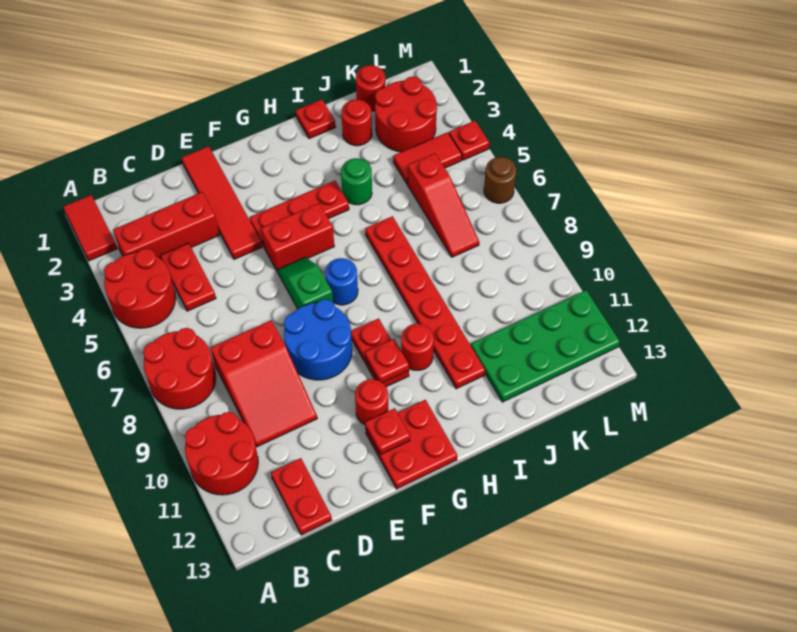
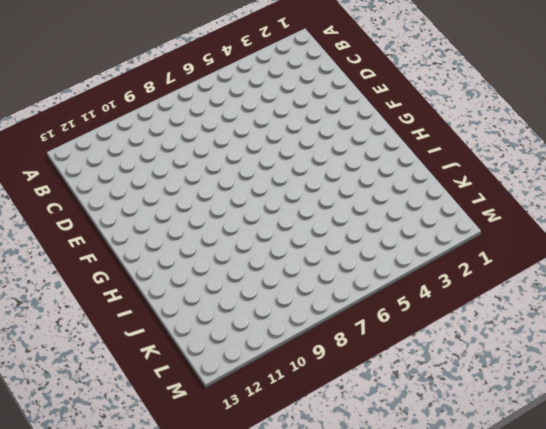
none -> red 1x2 tile [63,195,117,261]
none -> red 2x2 round brick [104,249,176,328]
none -> red 2x2 round brick [143,328,216,409]
none -> red 2x2 round brick [185,412,258,495]

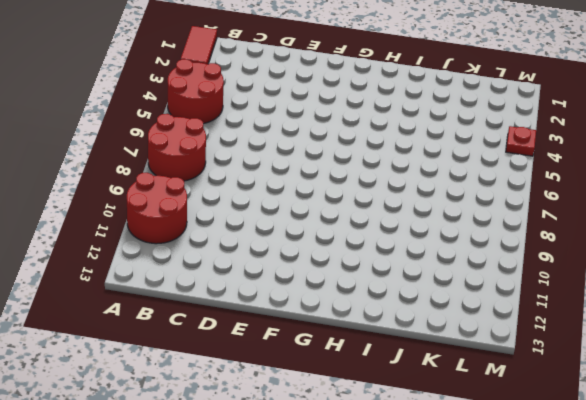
none -> red 1x3 brick [113,192,219,259]
none -> red 1x2 plate [160,243,216,311]
none -> red 2x3 slope [210,320,317,447]
none -> red 1x2 plate [271,458,332,535]

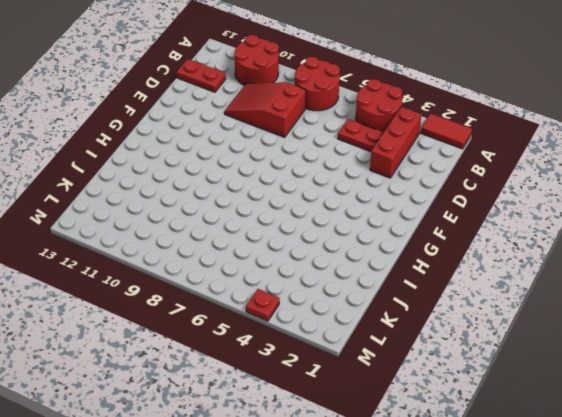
none -> red 1x4 tile [182,146,262,259]
none -> blue 2x2 round brick [284,299,352,380]
none -> red 1x3 plate [250,181,349,247]
none -> red 1x2 brick [261,203,334,272]

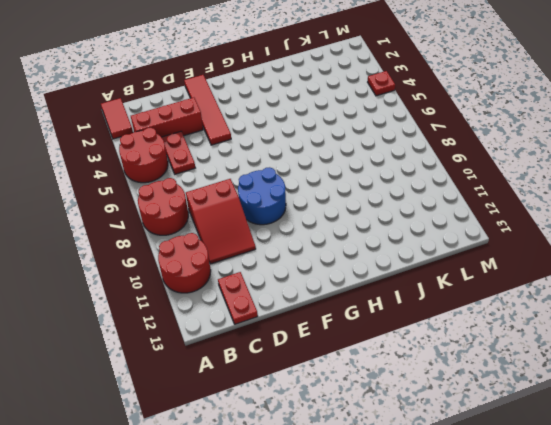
none -> red 1x3 plate [250,181,349,247]
none -> red 1x2 brick [261,203,334,272]
none -> green 1x2 slope [277,257,333,309]
none -> red 1x1 round brick [355,379,388,425]

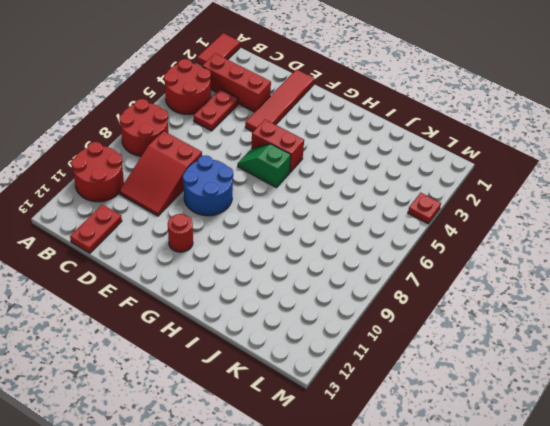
green 1x2 slope [238,144,291,188] -> green 1x2 slope turned to [277,257,333,309]
none -> red 1x3 plate [250,181,349,247]
none -> red 2x2 plate [365,400,457,489]
none -> blue 1x1 round brick [325,258,358,305]
none -> red 1x2 plate [351,318,409,387]

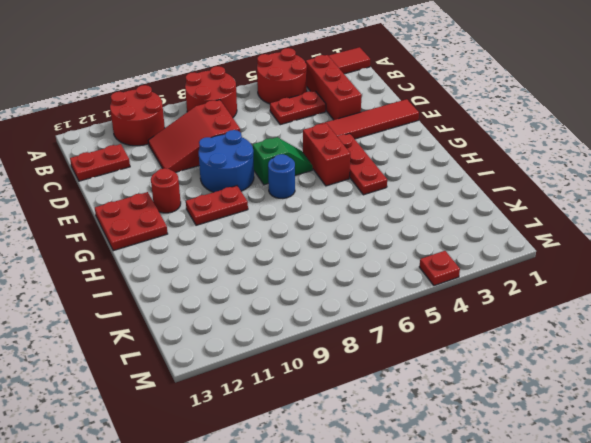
none -> red 1x1 round brick [401,324,434,370]
none -> red 1x1 plate [296,99,336,139]
none -> green 1x1 round brick [341,158,372,205]
none -> red 1x6 plate [365,216,485,389]

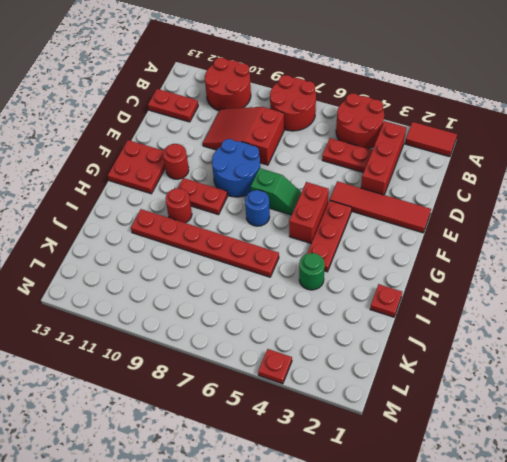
none -> red 1x1 round brick [341,100,372,146]
none -> green 2x4 plate [471,290,620,402]
none -> red 1x1 round brick [356,65,385,111]
none -> red 2x2 round brick [375,77,437,152]

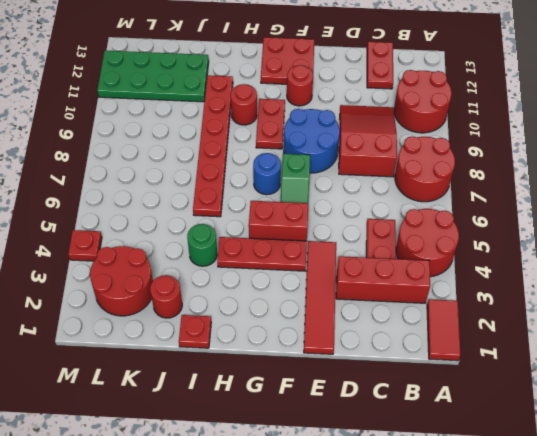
none -> red 1x1 round brick [356,65,385,111]
none -> red 1x2 tile [393,132,462,184]
none -> red 1x3 slope [408,153,479,257]
none -> brown 1x1 round brick [484,157,516,203]

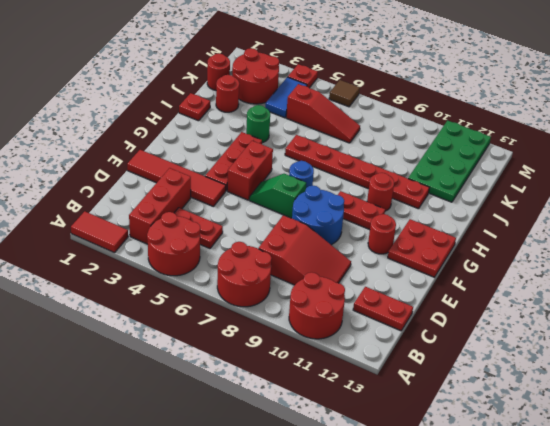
blue 1x2 tile [265,77,307,118] -> red 1x2 tile [393,132,462,184]
brown 1x1 tile [329,80,360,107] -> brown 1x1 round brick [484,157,516,203]
none -> red 1x1 plate [365,408,410,455]
none -> red 1x1 plate [365,339,409,383]

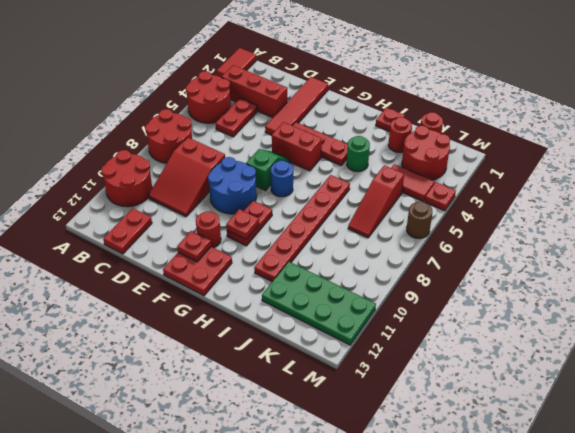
none -> red 1x1 round brick [401,324,434,370]

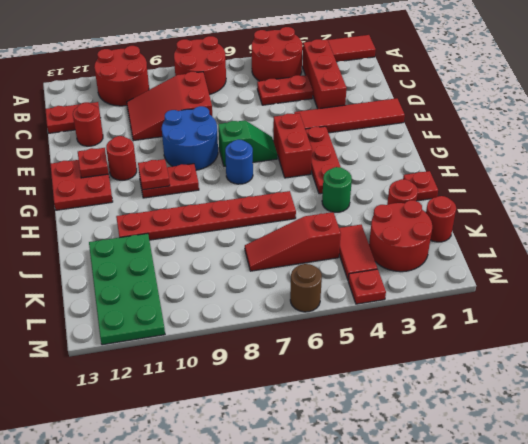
red 1x1 round brick [73,103,103,146] -> red 1x1 round brick moved to [401,324,434,370]

